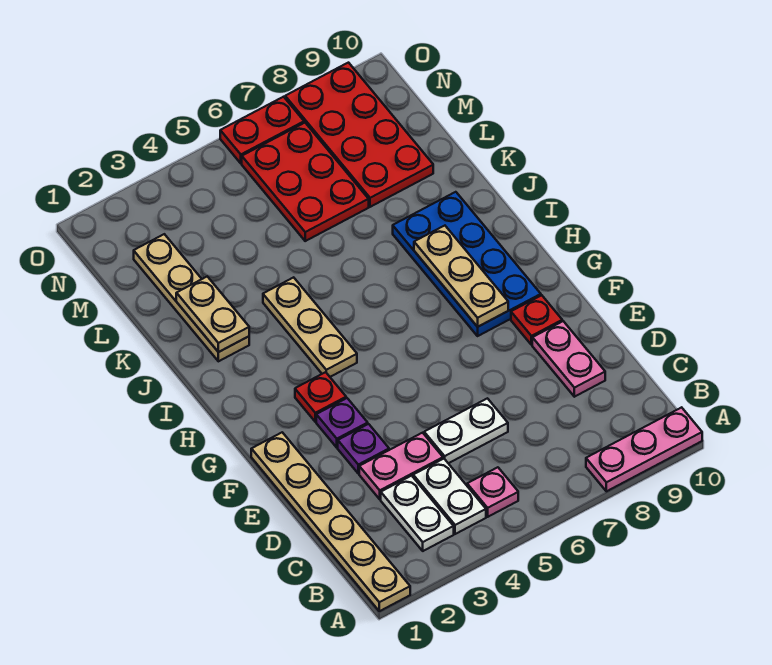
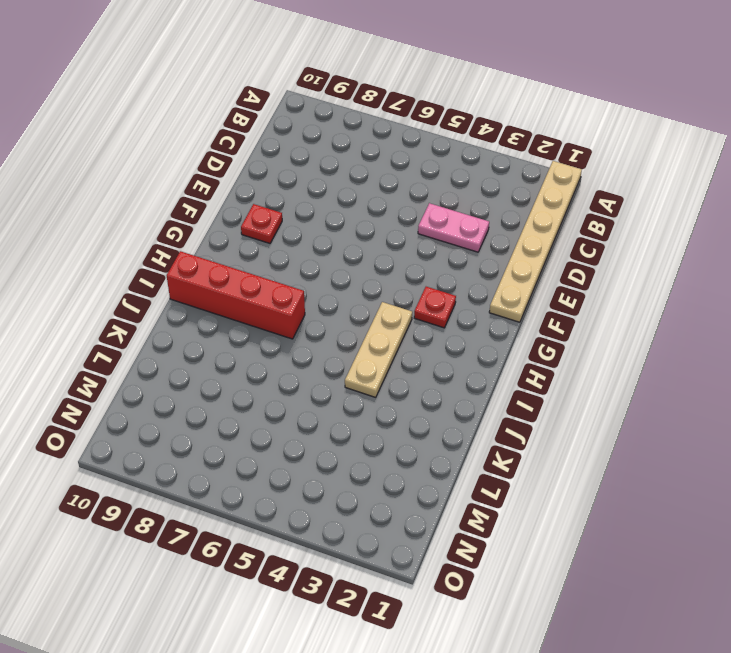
red 1x4 brick [167,251,305,339] -> blue 2x4 plate [393,192,541,336]
none -> pink 1x3 plate [586,407,702,491]
none -> white 1x2 plate [381,476,454,551]
none -> white 1x2 plate [413,459,486,534]

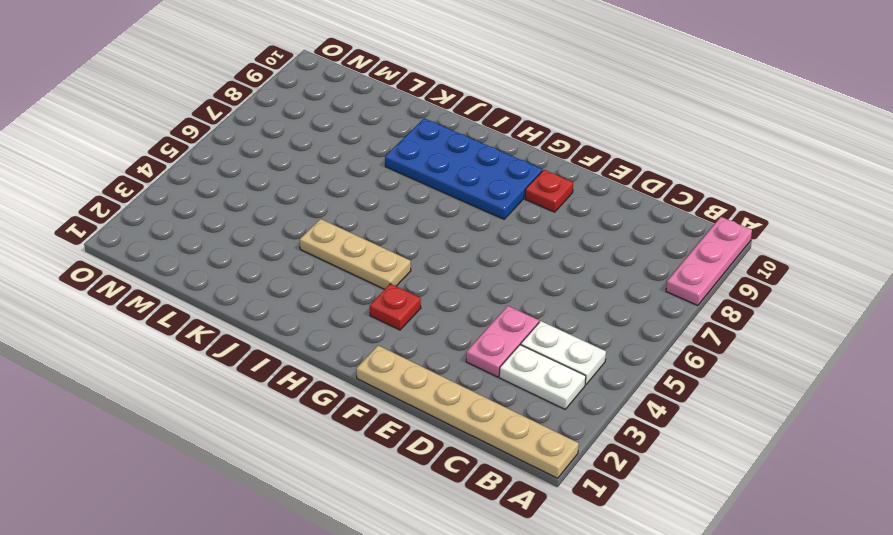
none -> pink 1x1 plate [467,467,518,517]
none -> white 1x2 plate [424,398,508,463]
none -> pink 1x2 plate [532,321,605,397]

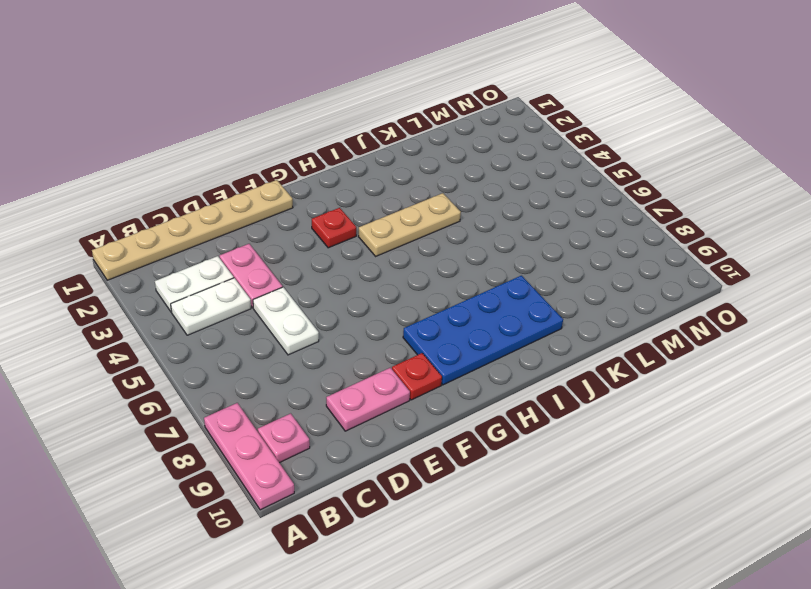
pink 1x1 plate [258,413,310,463] -> pink 1x1 plate moved to [467,467,518,517]
none -> purple 1x1 plate [338,424,389,474]
none -> purple 1x1 plate [316,398,368,448]
none -> tan 1x4 plate [134,234,249,361]

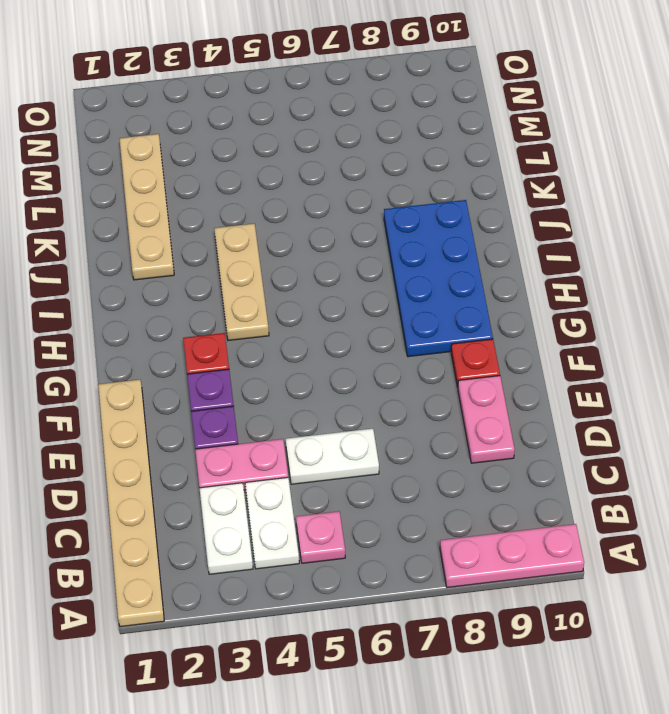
none -> red 2x3 plate [242,123,369,241]
none -> red 2x4 plate [285,63,433,207]
none -> red 1x2 plate [220,97,304,163]

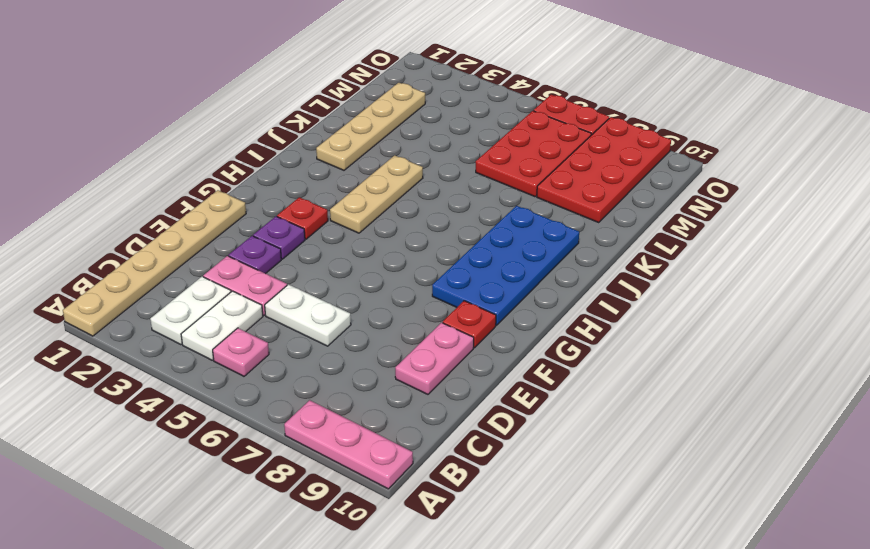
none -> tan 1x3 plate [414,226,508,327]
none -> tan 1x2 plate [176,277,249,352]

